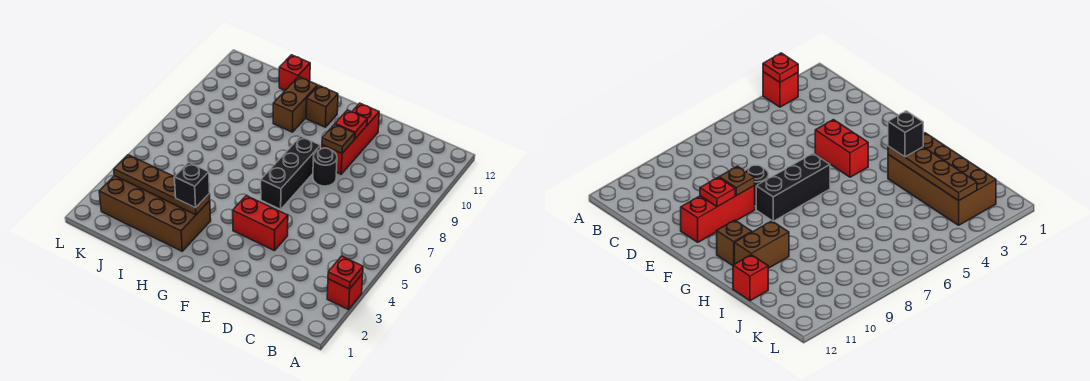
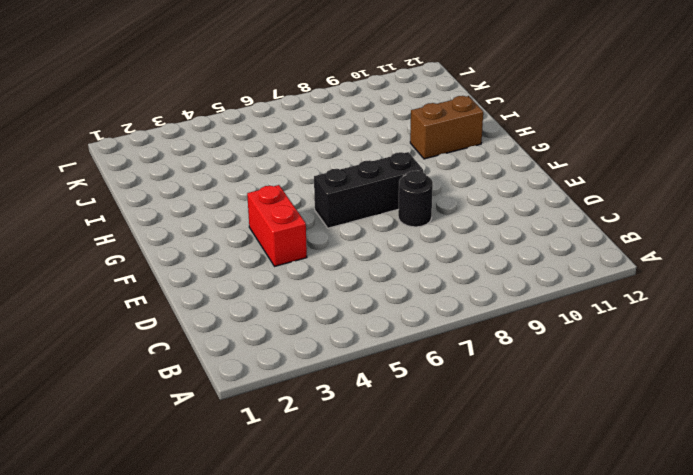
none -> red 1x1 brick [327,274,363,310]
none -> red 1x3 brick [322,103,379,174]
none -> brown 1x1 brick [306,86,338,127]

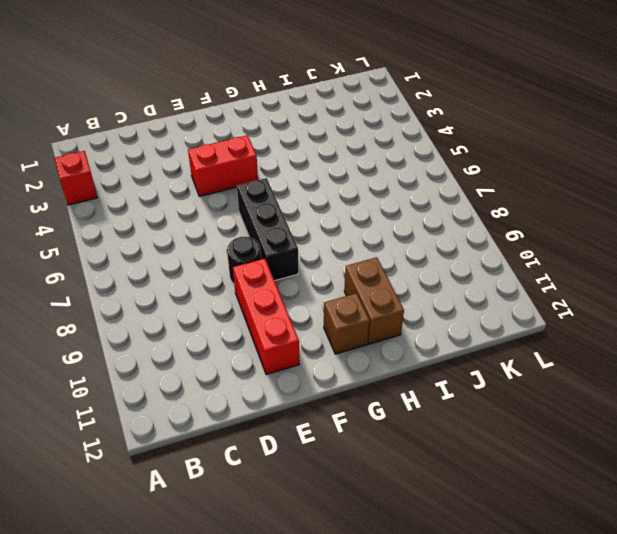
none -> brown 2x4 brick [99,176,211,251]
none -> red 1x1 brick [279,55,310,90]
none -> red 1x1 plate [328,256,363,289]

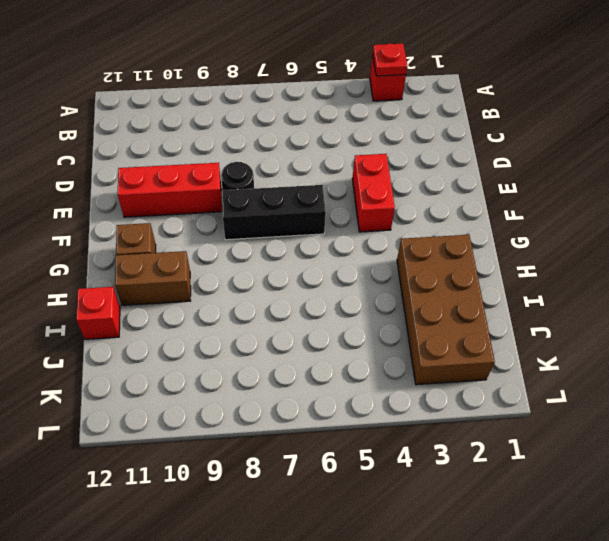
none -> brown 1x1 plate [322,124,355,154]
none -> red 1x1 plate [335,110,367,139]
none -> brown 1x4 plate [114,155,210,215]

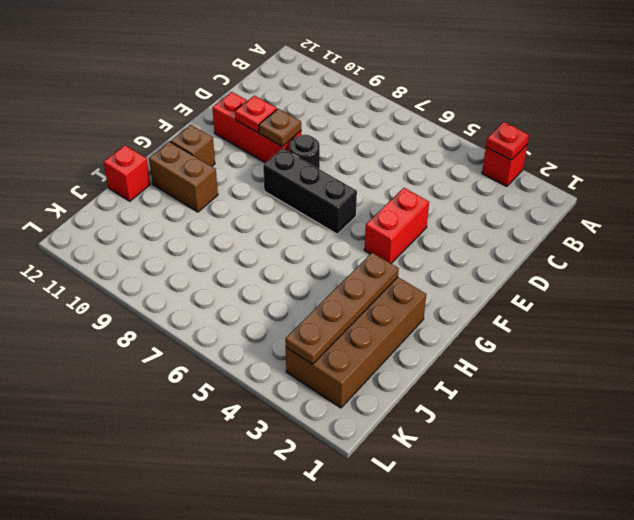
none -> black 1x1 brick [174,162,210,208]

